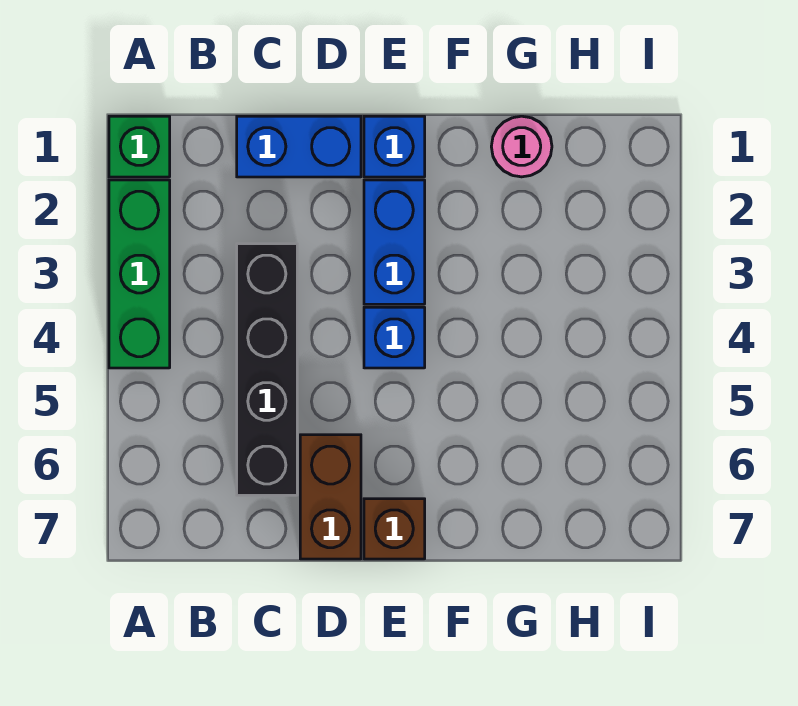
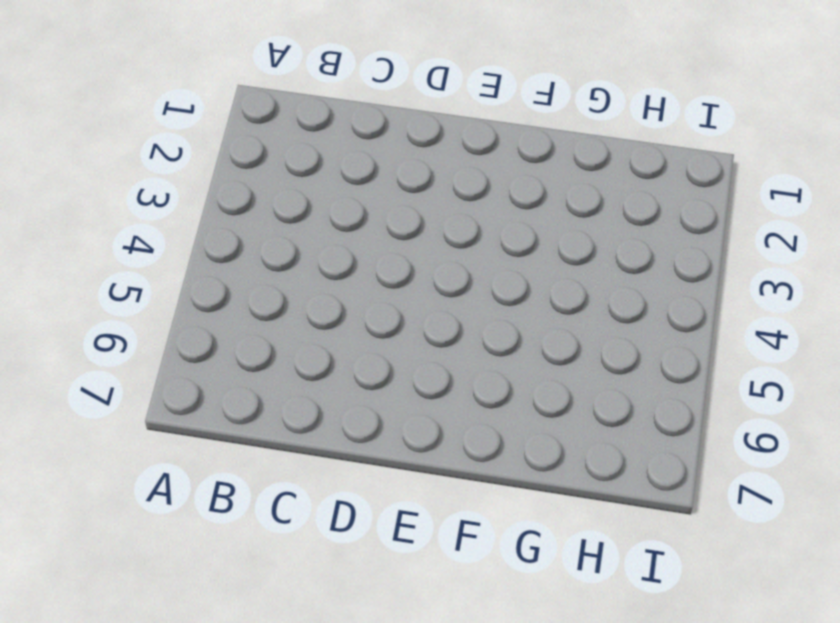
none -> green 1x1 brick [109,116,170,177]
none -> green 1x3 brick [109,180,170,368]

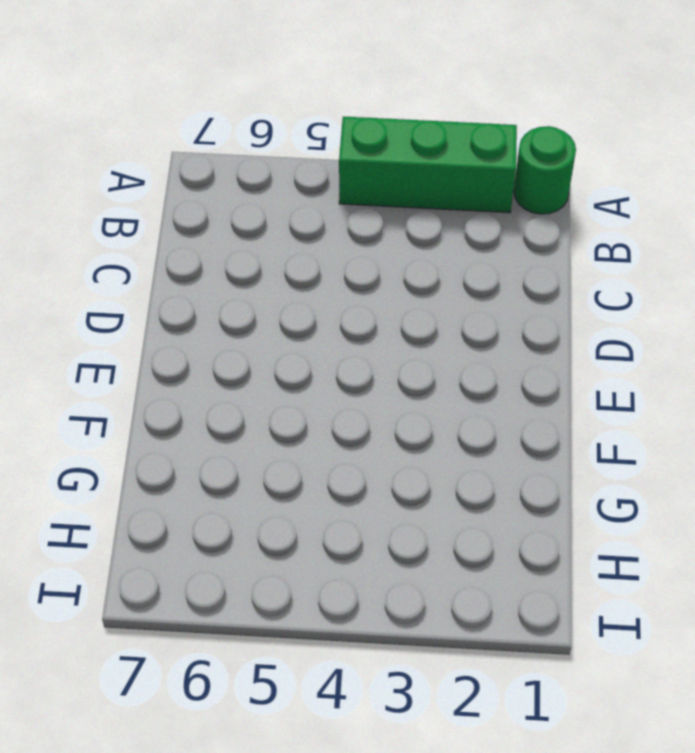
green 1x1 round brick [514,126,576,214] -> green 1x1 brick [109,116,170,177]
none -> blue 1x2 brick [237,116,361,177]
none -> black 1x4 brick [237,244,297,495]

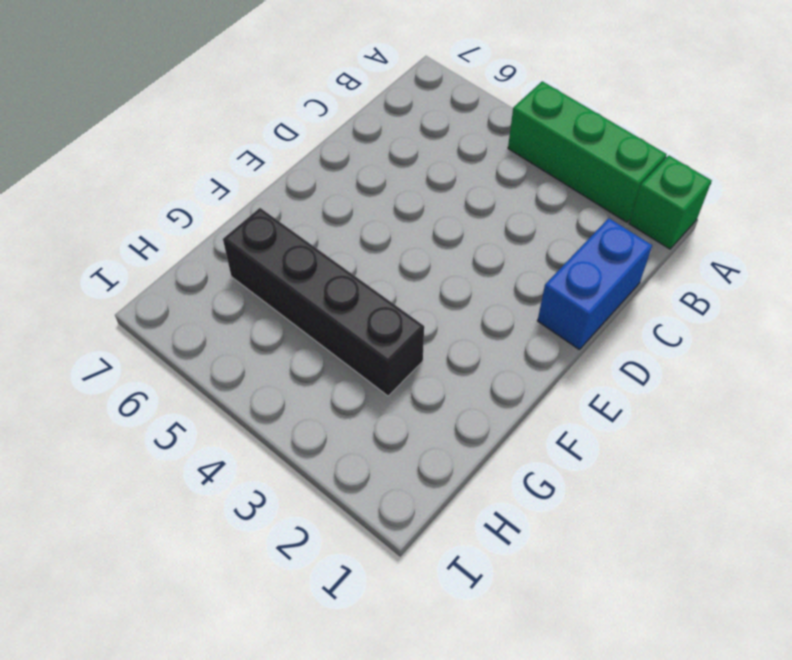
black 1x4 brick [223,208,424,396] -> black 1x4 brick moved to [237,244,297,495]
none -> brown 1x2 brick [300,435,361,559]
none -> blue 1x1 brick [364,116,425,177]

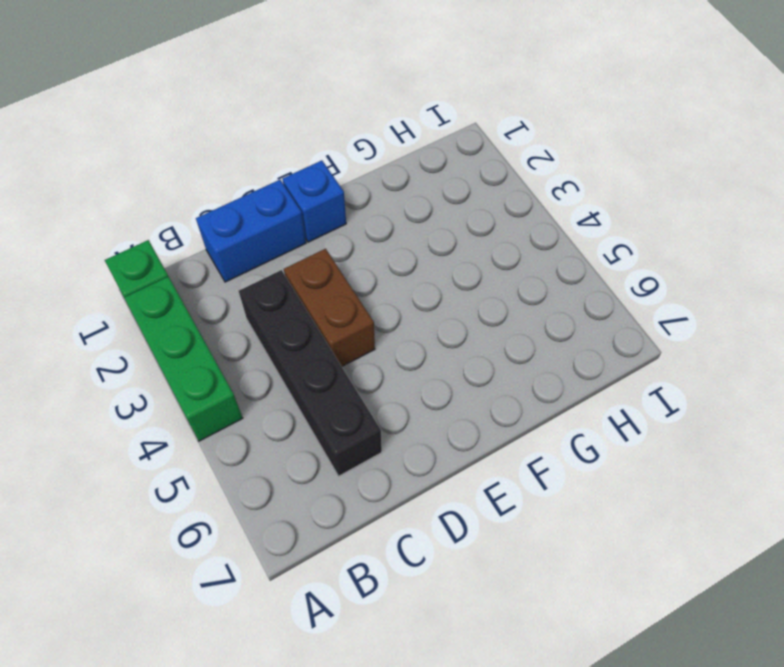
brown 1x2 brick [284,249,375,366] -> brown 1x2 brick moved to [300,435,361,559]
none -> blue 1x2 brick [364,180,425,304]
none -> blue 1x1 brick [364,307,425,368]

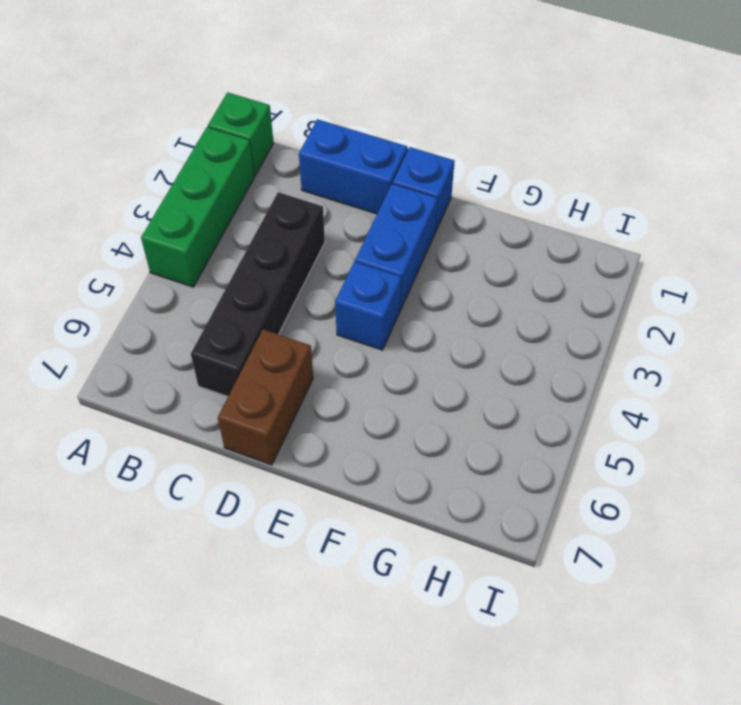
none -> brown 1x1 brick [364,499,425,559]
none -> pink 1x1 round brick [491,116,552,177]

